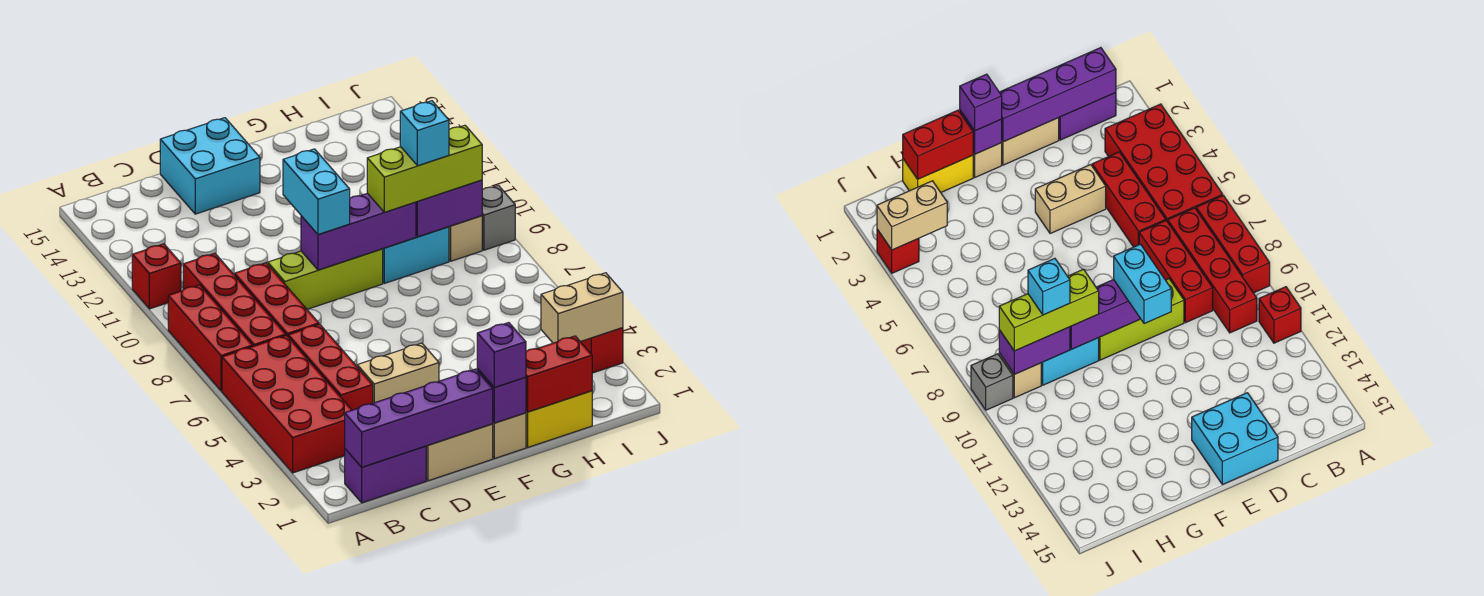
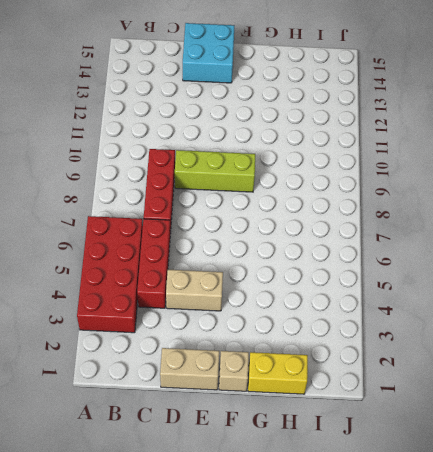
none -> red 1x3 brick [168,285,253,391]
none -> red 1x1 brick [132,244,181,309]
none -> purple 1x2 brick [345,446,426,503]

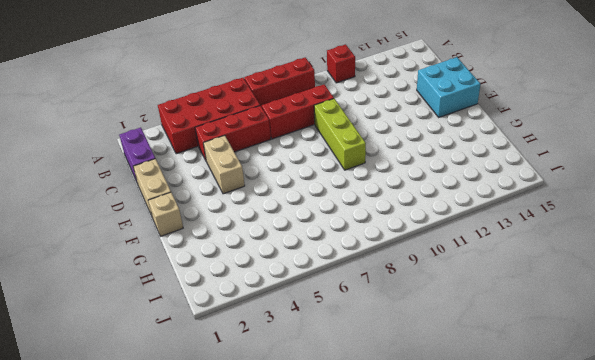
none -> red 1x4 brick [183,253,286,346]
none -> yellow 1x2 brick [526,391,592,447]
none -> cyan 1x2 brick [383,227,449,283]

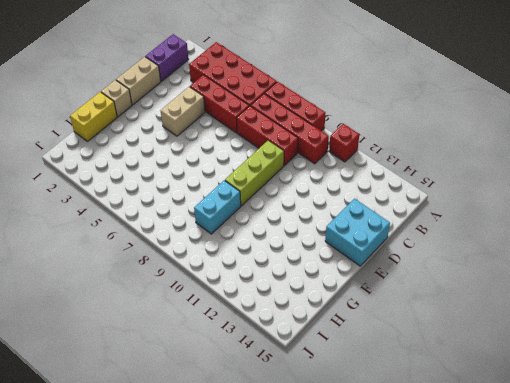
none -> tan 1x1 brick [449,216,482,261]
none -> red 1x1 brick [581,328,623,373]
none -> grey 1x1 brick [482,185,515,250]

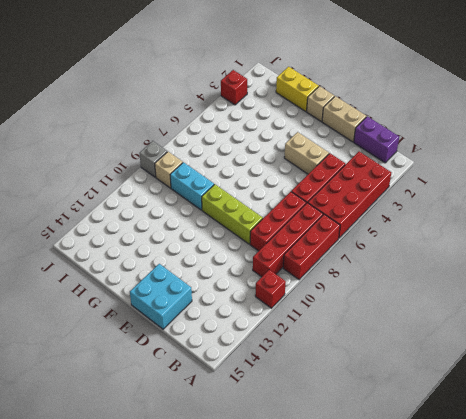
none -> purple 1x4 brick [345,369,493,467]
none -> purple 1x3 brick [301,193,416,270]
none -> purple 1x1 brick [477,369,526,423]

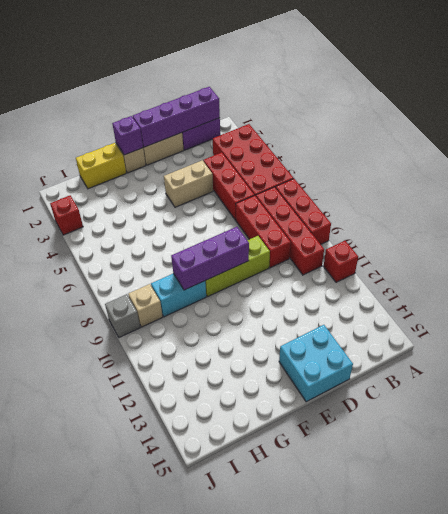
none -> red 1x2 brick [526,336,592,412]
none -> purple 1x2 brick [416,180,482,237]
none -> tan 1x2 brick [541,273,623,343]

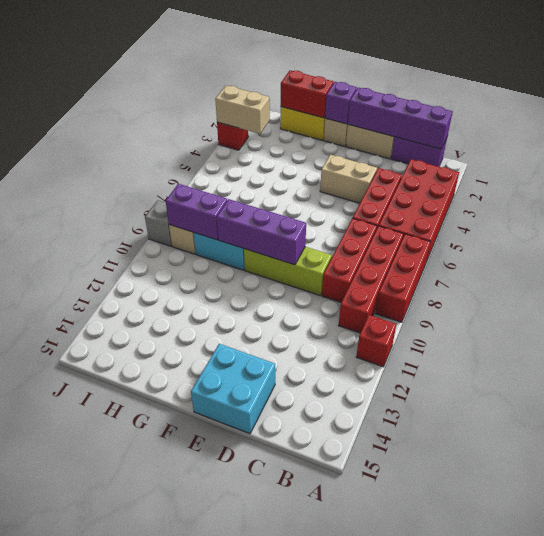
none -> cyan 1x2 brick [283,149,350,234]
none -> purple 1x1 brick [477,323,526,387]
none -> lime 1x3 brick [367,125,482,212]

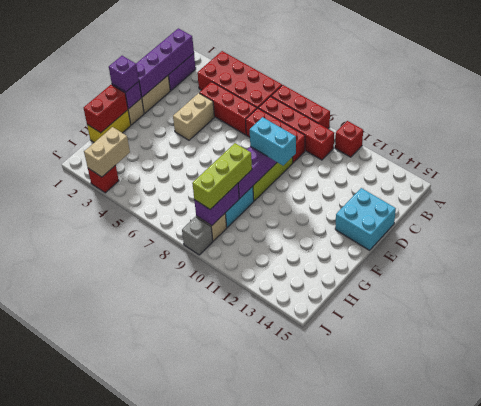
none -> cyan 1x1 brick [400,101,449,166]

